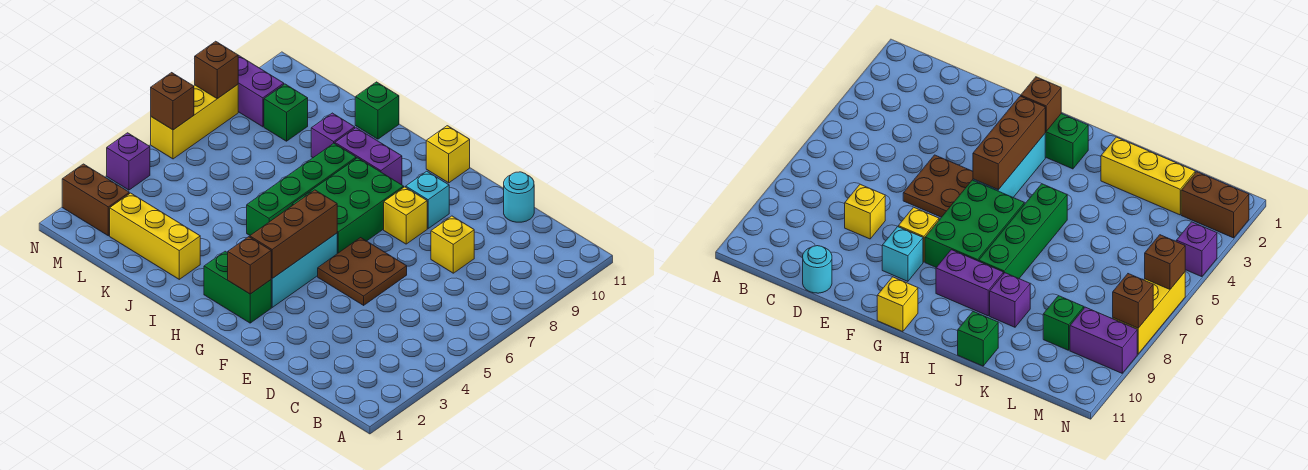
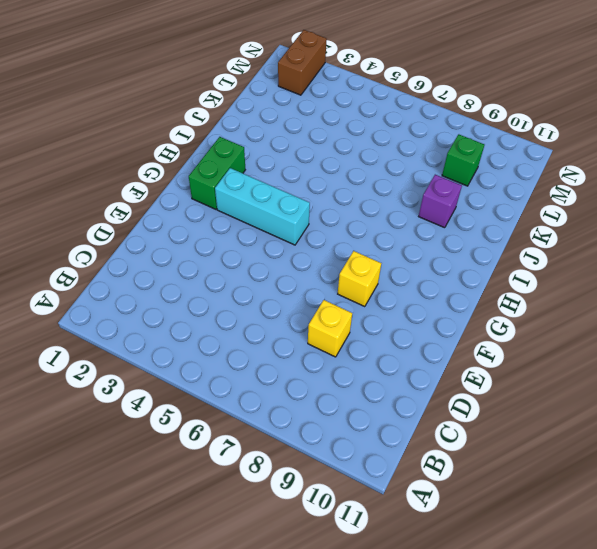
none -> cyan 1x1 round brick [504,172,534,222]
none -> brown 2x2 plate [318,238,407,305]
none -> cyan 1x1 brick [406,171,449,228]

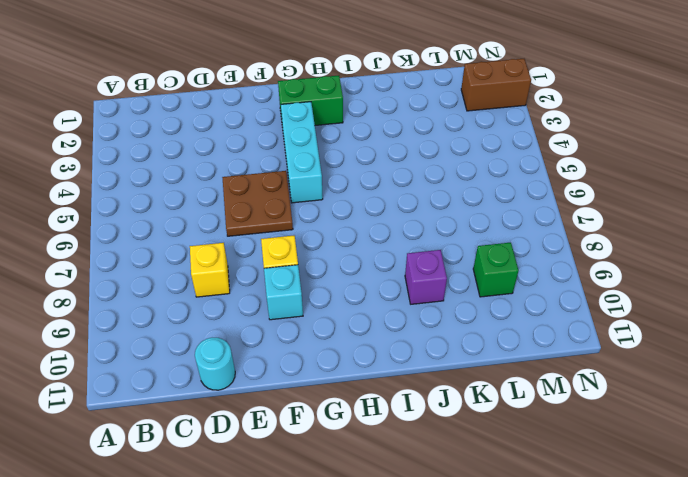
none -> green 2x3 brick [292,158,404,254]
none -> yellow 1x1 brick [426,126,470,183]
none -> purple 1x2 brick [335,128,402,185]

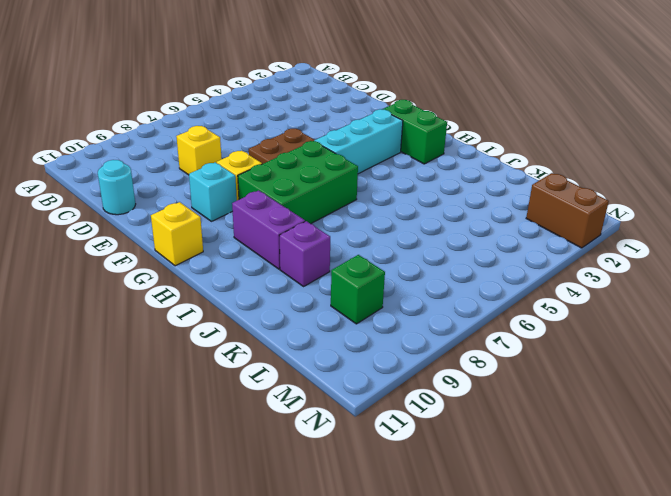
none -> green 1x4 brick [247,143,356,235]
none -> yellow 1x3 brick [110,193,200,279]
none -> green 1x1 brick [355,82,399,139]

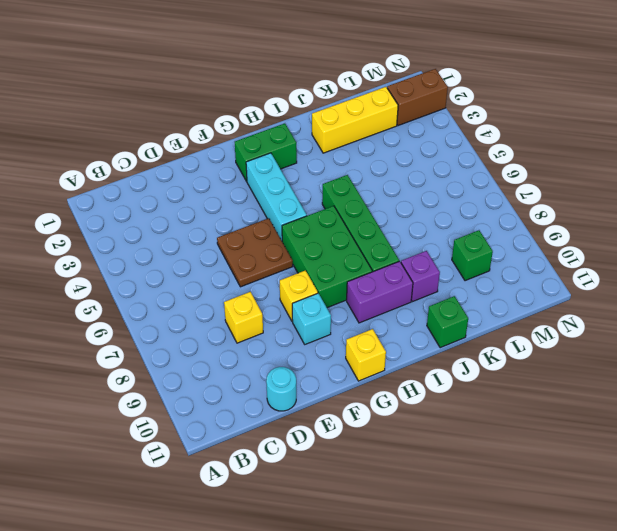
none -> purple 1x2 brick [238,55,284,127]
none -> purple 1x1 brick [107,133,150,190]
none -> yellow 1x3 brick [151,85,238,159]

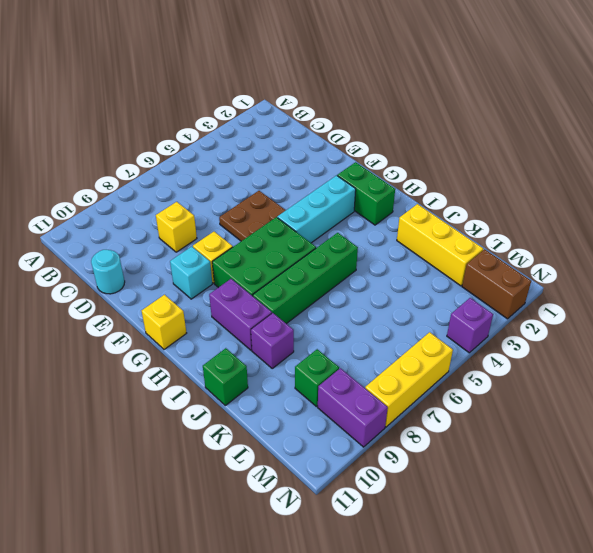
none -> brown 1x1 brick [228,237,271,294]
none -> brown 1x3 brick [250,190,337,278]
none -> brown 1x1 brick [151,73,194,130]

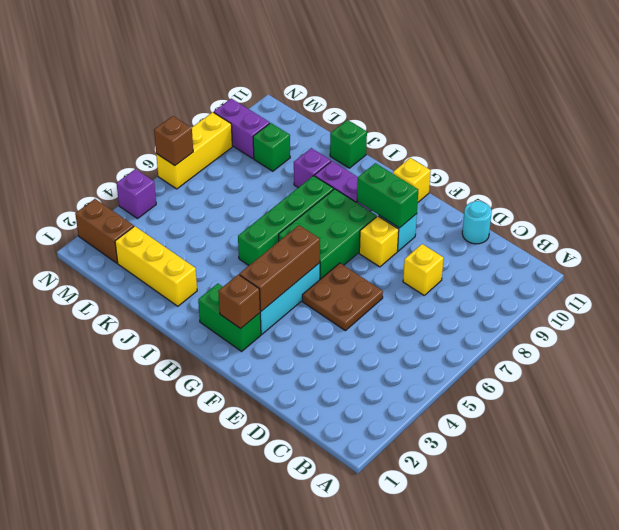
green 1x2 brick [357,163,418,228] -> none
none -> brown 1x1 brick [195,41,238,99]

